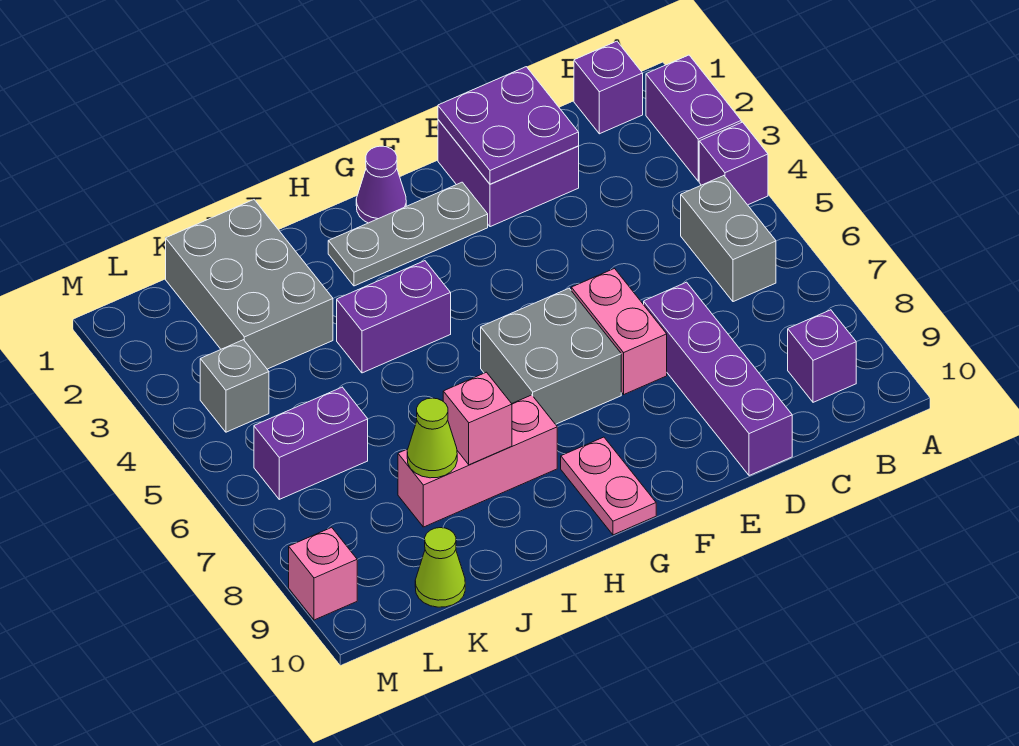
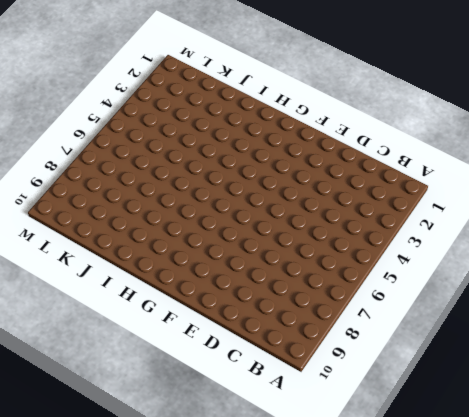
none -> purple 1x2 brick [646,55,741,181]
none -> purple 1x1 brick [699,122,768,205]
none -> purple 1x1 brick [574,41,643,134]

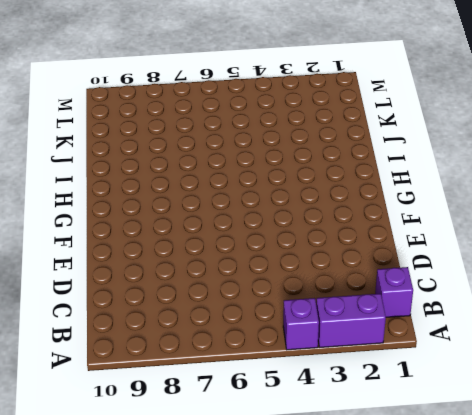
none -> grey 1x2 brick [681,176,776,302]
none -> purple 1x1 brick [788,310,856,402]
none -> purple 2x2 brick [438,120,579,227]

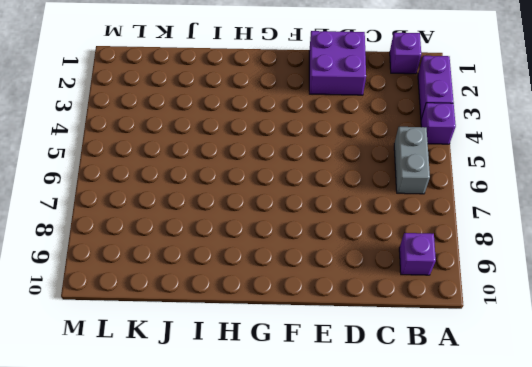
none -> purple 1x4 brick [644,282,792,476]
none -> pink 1x2 brick [571,269,667,394]
none -> grey 1x3 plate [328,182,488,286]

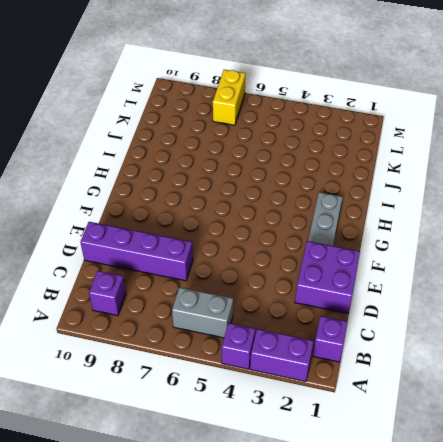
yellow 1x2 brick [213,70,246,125] -> none
none -> pink 1x2 brick [571,269,667,394]
none -> grey 2x2 brick [481,288,621,424]
none -> purple 1x1 cone [356,146,406,223]

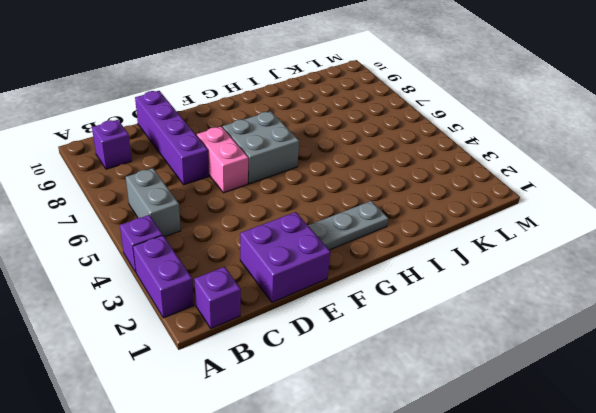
none -> purple 1x1 cone [356,146,406,223]
none -> pink 1x2 plate [561,437,656,535]
none -> purple 1x2 brick [337,261,451,373]

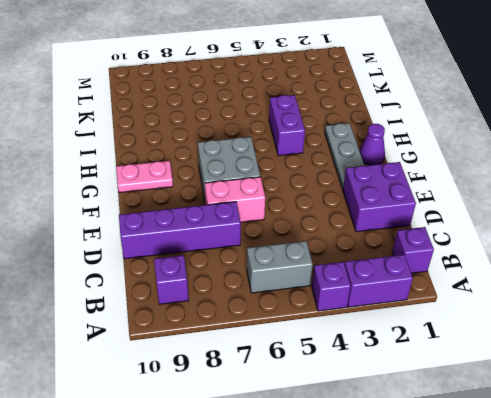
none -> pink 1x3 brick [398,395,557,527]
none -> grey 2x3 brick [166,200,333,369]
none -> purple 1x2 brick [254,387,368,499]

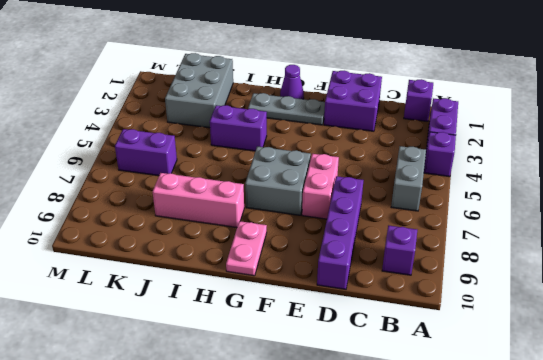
none -> lime 1x1 cone [415,528,465,607]
none -> grey 1x1 brick [200,340,269,432]
none -> pink 1x1 brick [289,527,357,620]

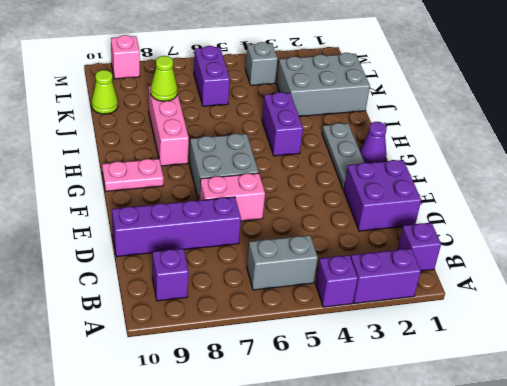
none -> purple 2x2 plate [438,67,579,184]
none -> pink 1x1 brick [443,372,512,465]

